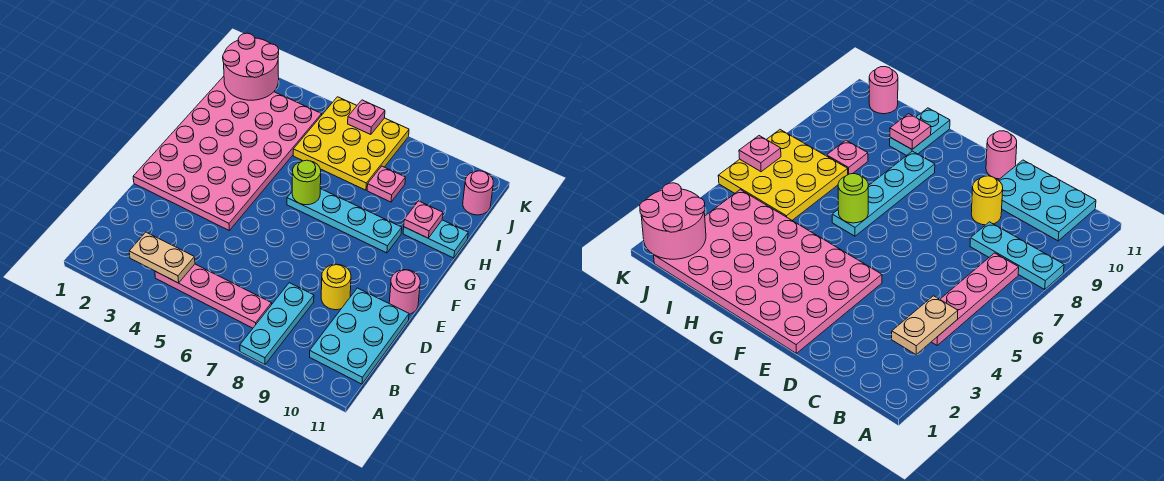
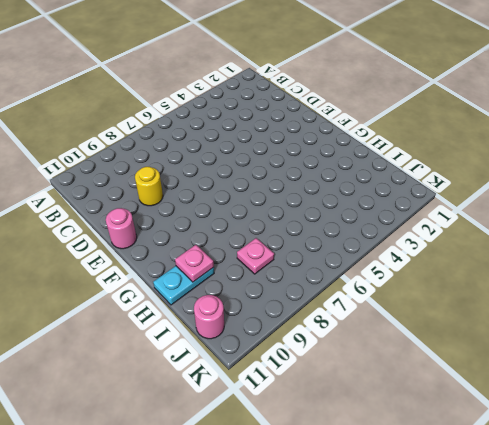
none -> cyan 1x3 plate [240,283,314,365]
none -> pink 1x4 plate [155,264,272,328]
none -> cyan 2x3 plate [310,288,409,384]

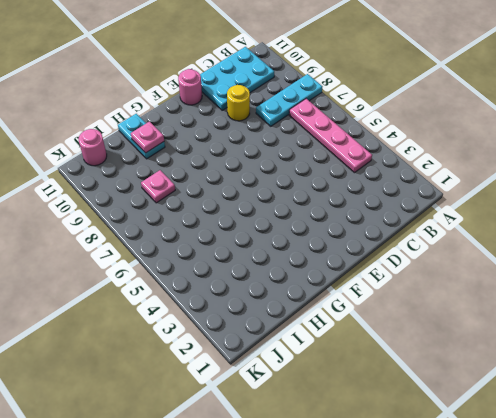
none -> pink 4x6 plate [133,76,322,230]
none -> cyan 1x4 plate [287,189,402,253]
none -> yellow 3x3 plate [293,97,409,190]

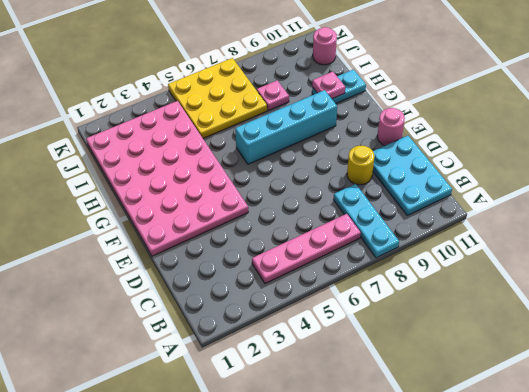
cyan 1x4 brick [235,90,337,164] -> cyan 1x4 plate [287,189,402,253]
none -> tan 1x2 plate [129,232,195,283]
none -> lime 1x1 round brick [292,160,321,205]
none -> pink 2x2 round brick [223,33,279,100]

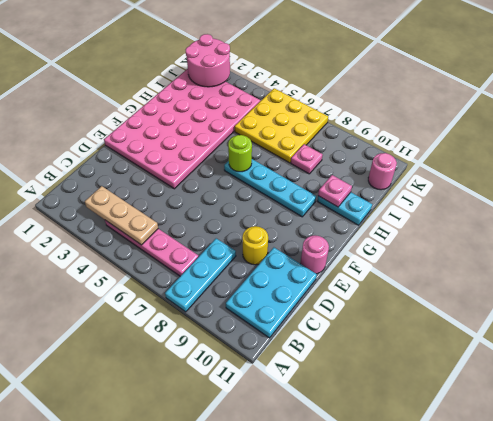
tan 1x3 plate [85,186,158,245] -> tan 1x2 plate [129,232,195,283]
none -> pink 1x1 plate [348,100,385,135]

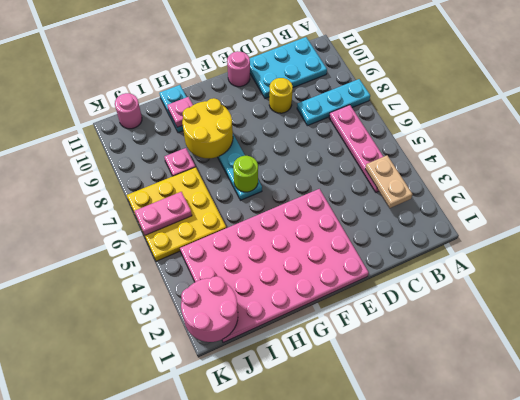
yellow 2x2 round brick [182,98,233,158] -> none
pink 1x2 plate [134,192,192,235] -> pink 1x1 plate [348,100,385,135]

